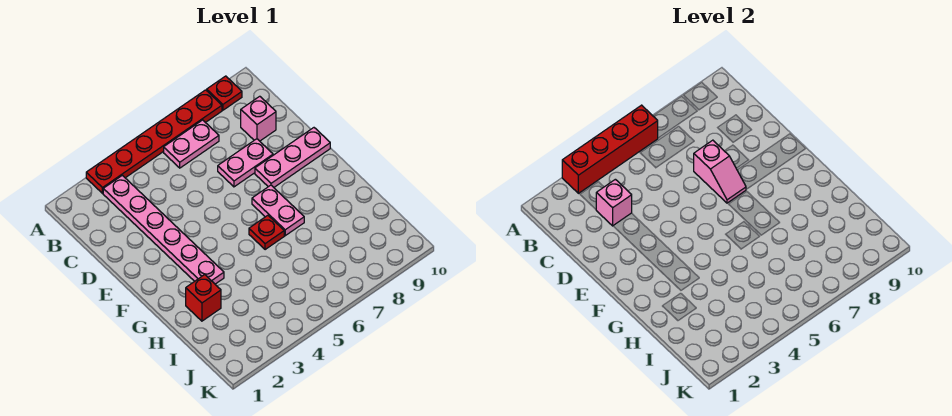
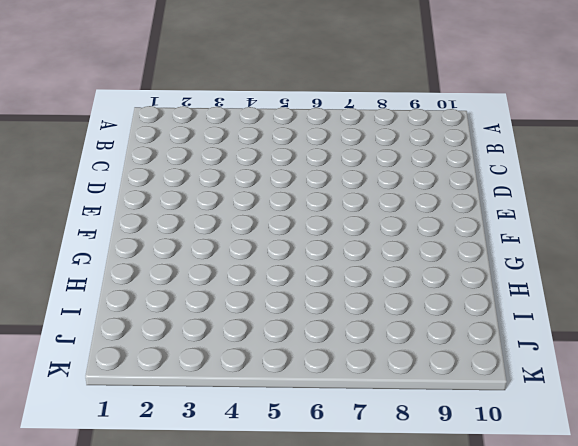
none -> red 1x6 plate [86,90,222,193]
none -> red 1x1 plate [207,76,242,110]
none -> pink 1x6 plate [103,175,224,284]

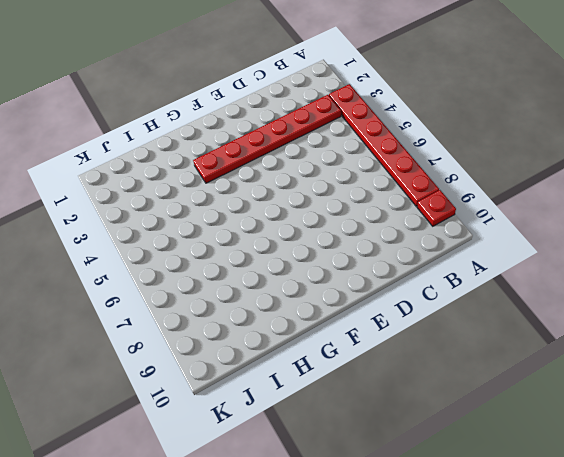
red 1x6 plate [193,95,341,183] -> pink 1x6 plate [103,175,224,284]
none -> pink 1x2 plate [164,120,219,168]
none -> pink 1x1 brick [241,96,276,141]
none -> pink 1x2 plate [218,139,273,187]

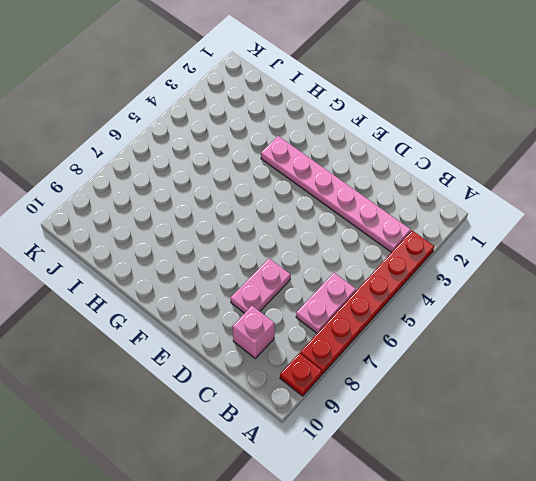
none -> pink 1x3 plate [255,128,330,187]
none -> pink 1x2 plate [252,185,304,236]
none -> red 1x1 plate [249,215,284,250]

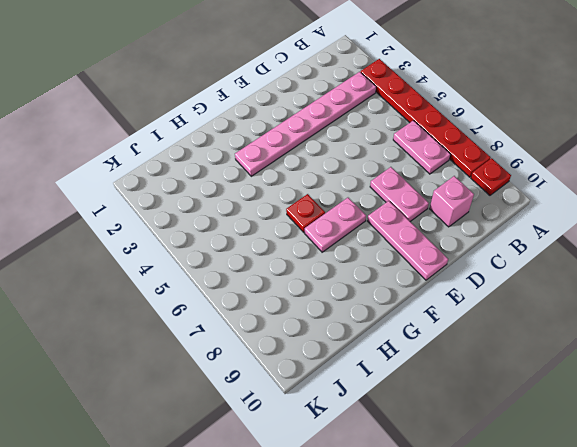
none -> red 1x1 brick [186,275,221,321]
none -> red 1x4 brick [562,105,658,193]
none -> pink 1x1 brick [596,179,632,226]

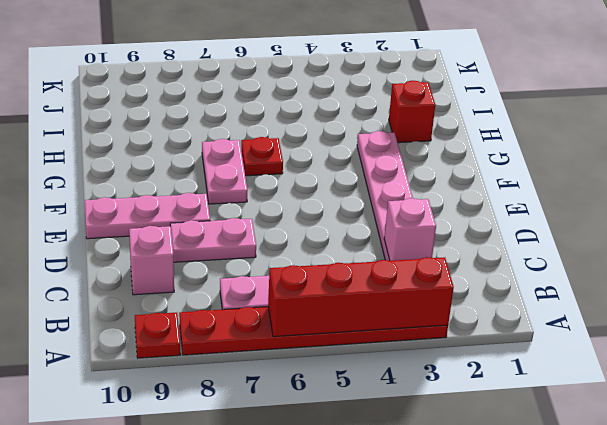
none -> pink 1x2 slope [694,140,746,203]

